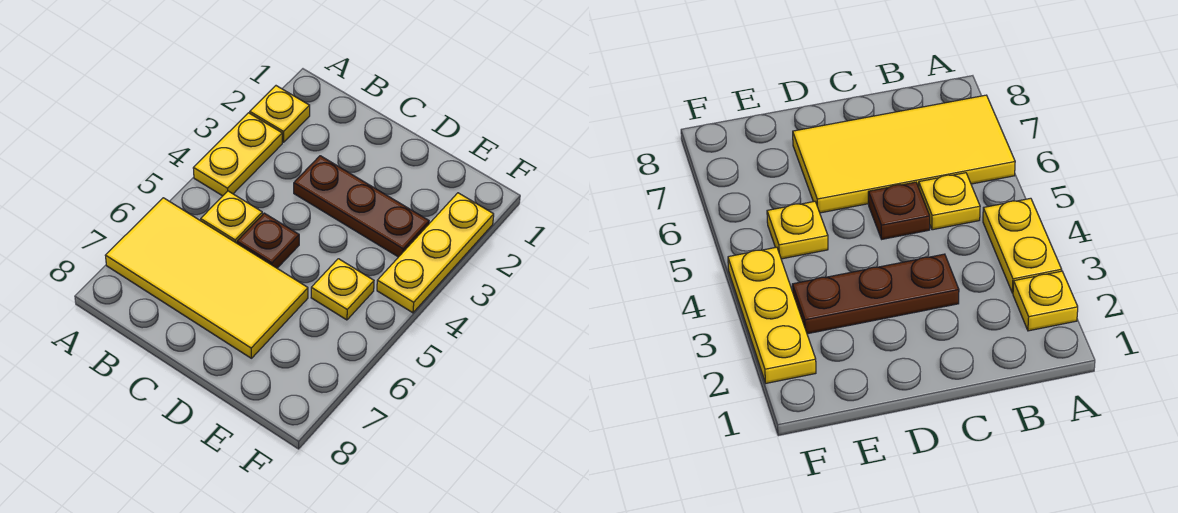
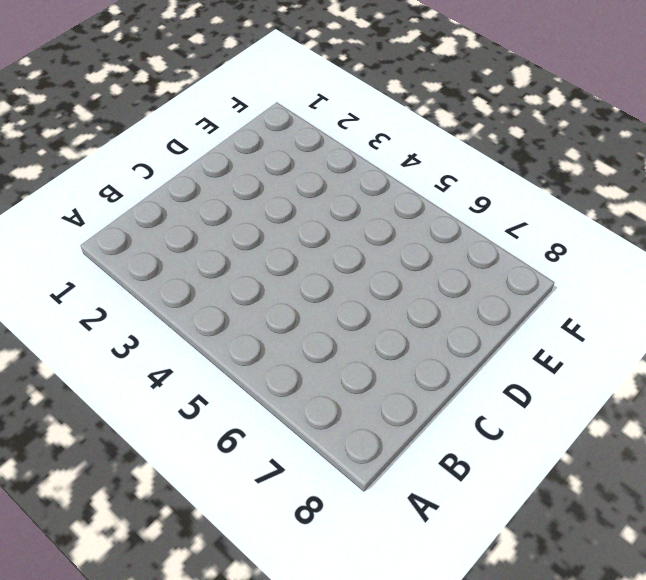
none -> yellow 1x1 plate [250,86,310,142]
none -> yellow 1x2 plate [193,113,282,196]

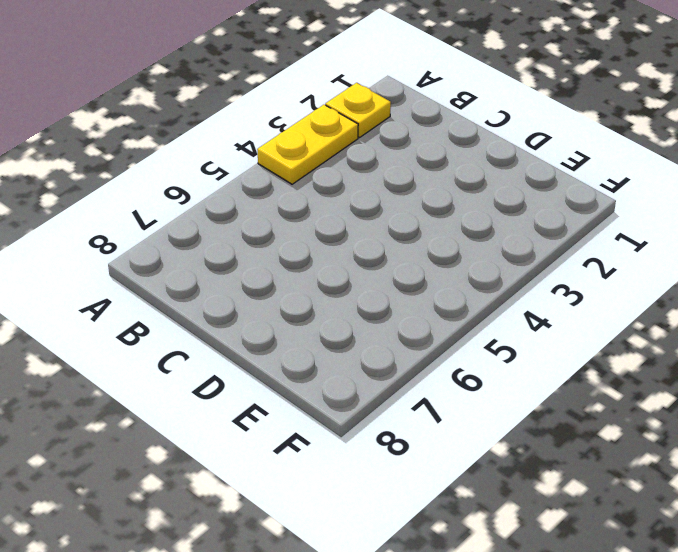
none -> yellow 2x4 tile [105,198,308,358]
none -> yellow 1x1 plate [201,191,263,243]

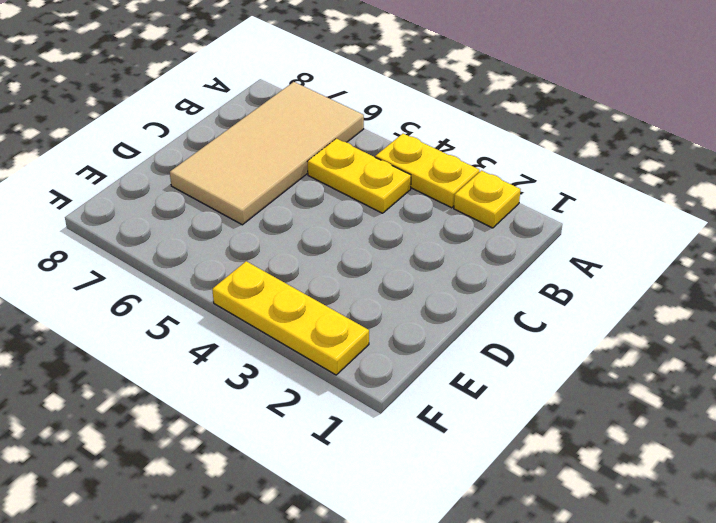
tan 2x4 tile [170,82,364,225] -> yellow 2x4 tile [105,198,308,358]
yellow 1x2 plate [307,139,411,213] -> yellow 1x1 plate [201,191,263,243]
none -> brown 1x3 plate [294,156,429,257]
none -> brown 1x1 plate [237,213,299,268]

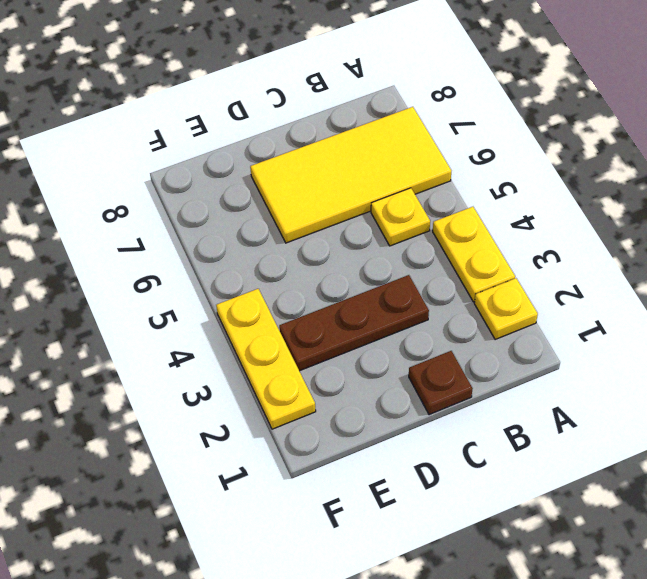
brown 1x1 plate [409,351,473,415] -> brown 1x1 plate moved to [237,213,299,268]
none -> yellow 1x1 plate [311,259,374,320]

